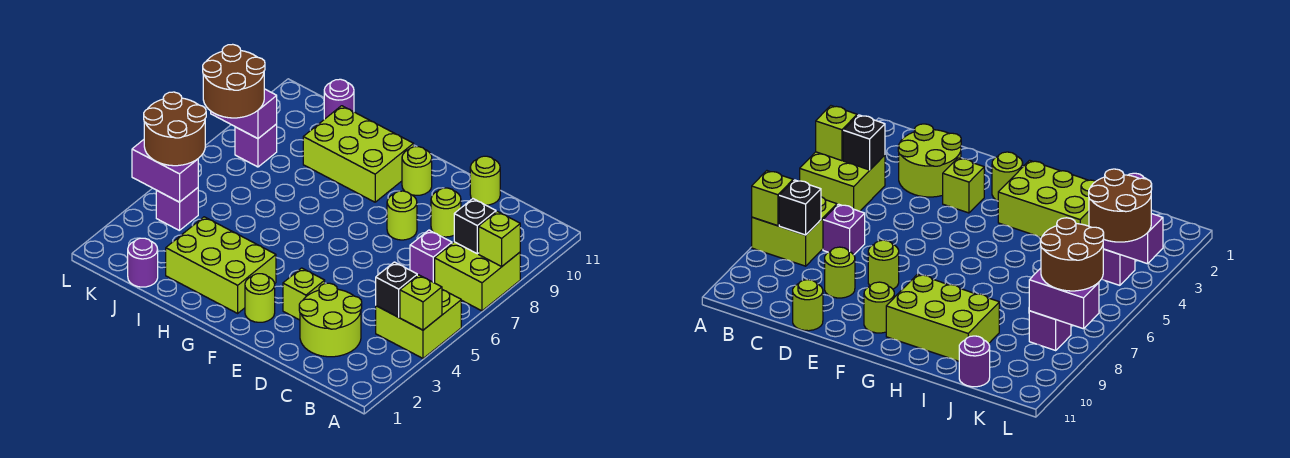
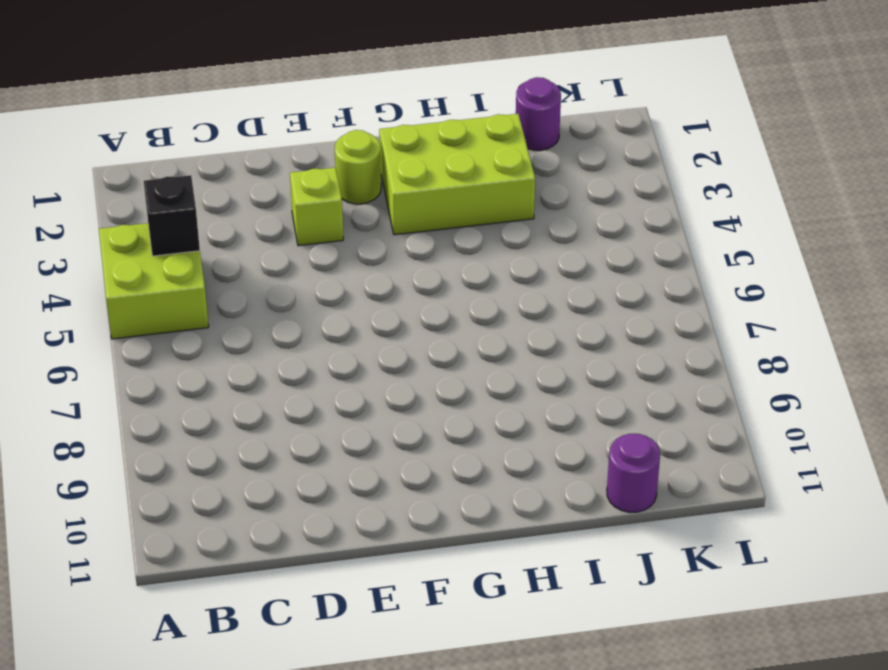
none -> lime 2x2 brick [435,242,520,311]
none -> lime 2x2 round brick [299,283,362,357]
none -> purple 1x1 brick [410,230,452,283]

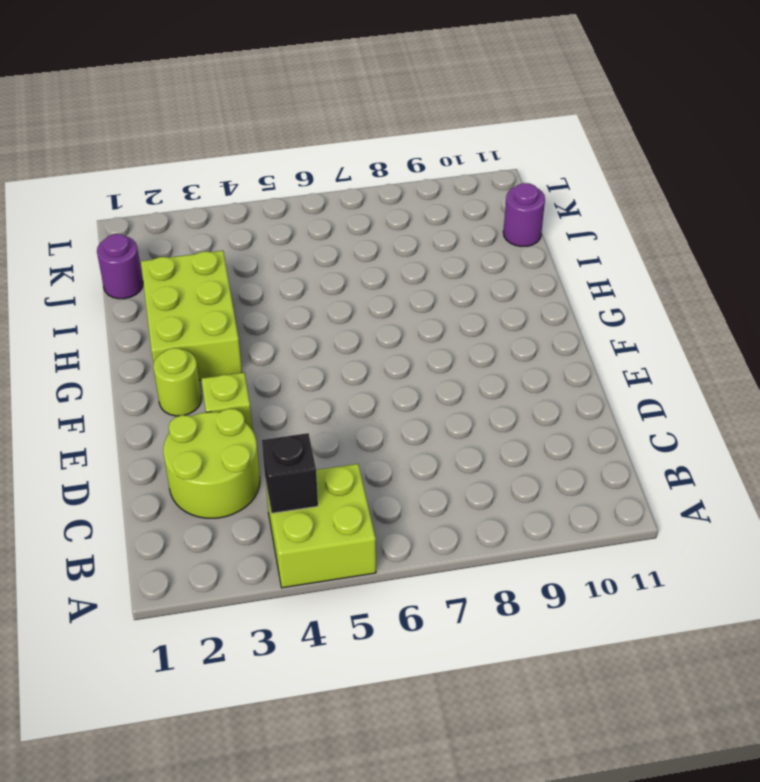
none -> lime 2x2 brick [435,242,520,311]
none -> purple 1x1 brick [410,230,452,283]
none -> lime 1x1 round brick [431,188,461,237]

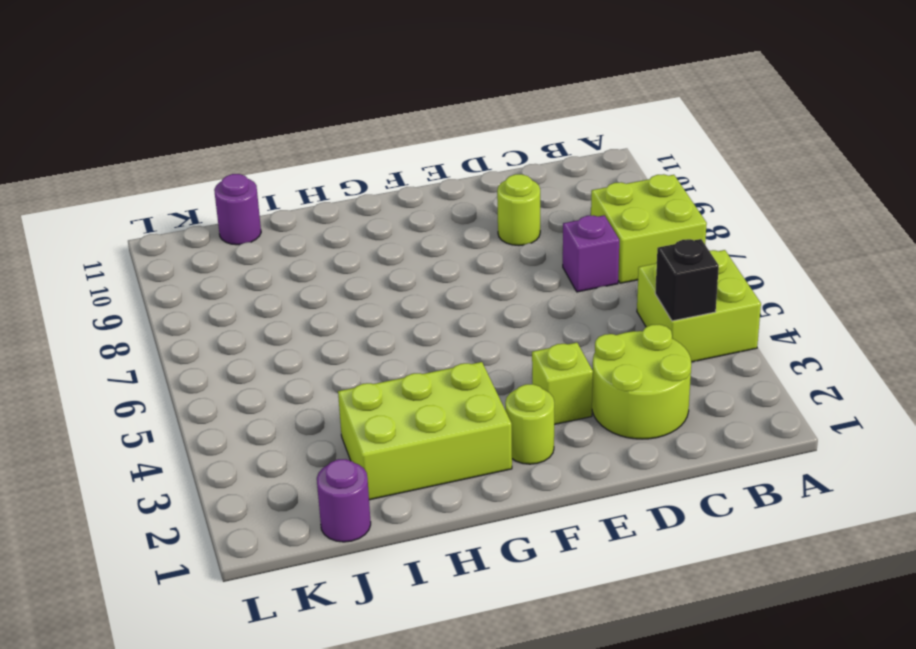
none -> lime 1x1 round brick [470,156,500,205]
none -> lime 1x1 round brick [387,191,417,240]
none -> lime 1x1 round brick [402,147,432,195]

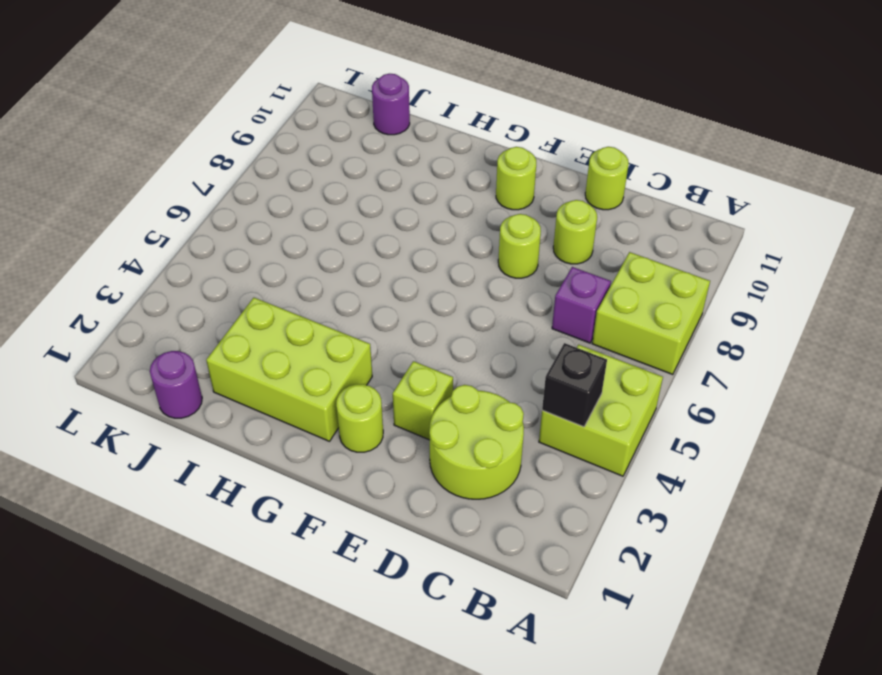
none -> lime 2x3 brick [303,106,414,202]
none -> purple 1x1 brick [156,188,198,231]
none -> purple 1x1 brick [235,124,277,167]

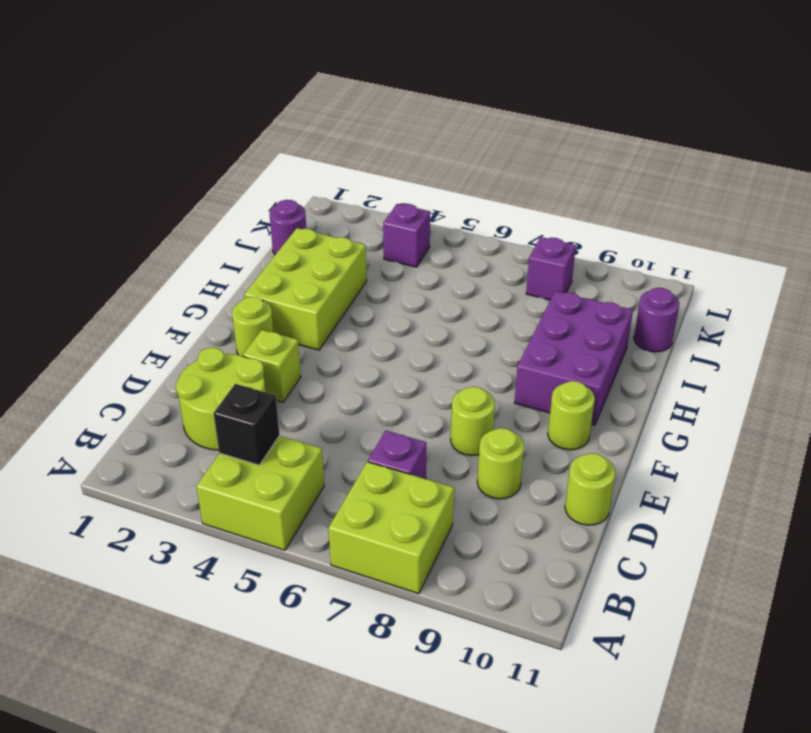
purple 2x3 brick [515,291,633,425] -> lime 2x3 brick [303,106,414,202]
none -> lime 1x1 brick [400,275,442,330]
none -> lime 1x1 brick [479,211,520,266]
none -> black 1x1 brick [454,199,496,254]

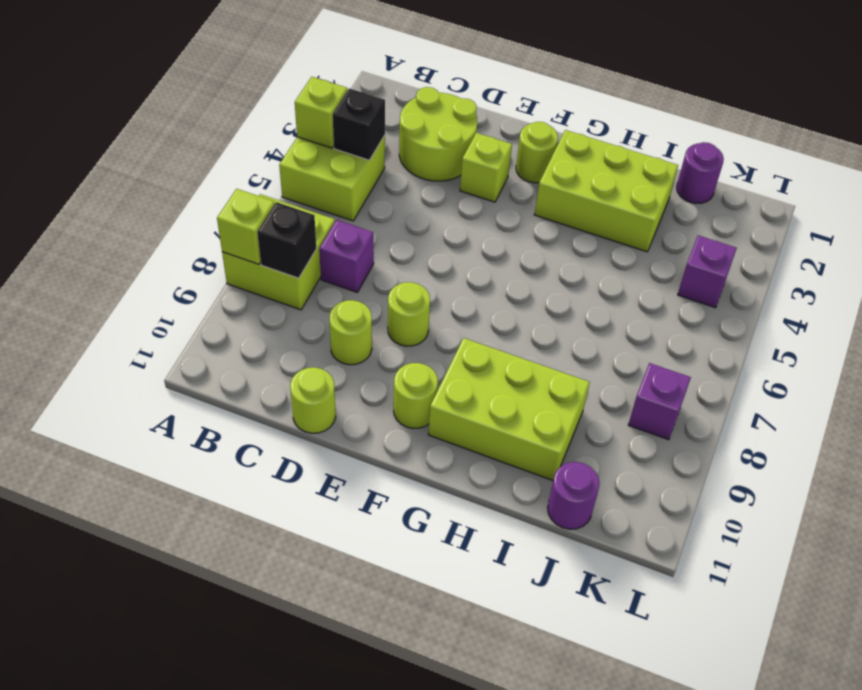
none -> purple 1x2 brick [132,140,198,202]
none -> purple 1x2 brick [211,89,277,139]
none -> brown 2x2 round brick [144,92,206,166]

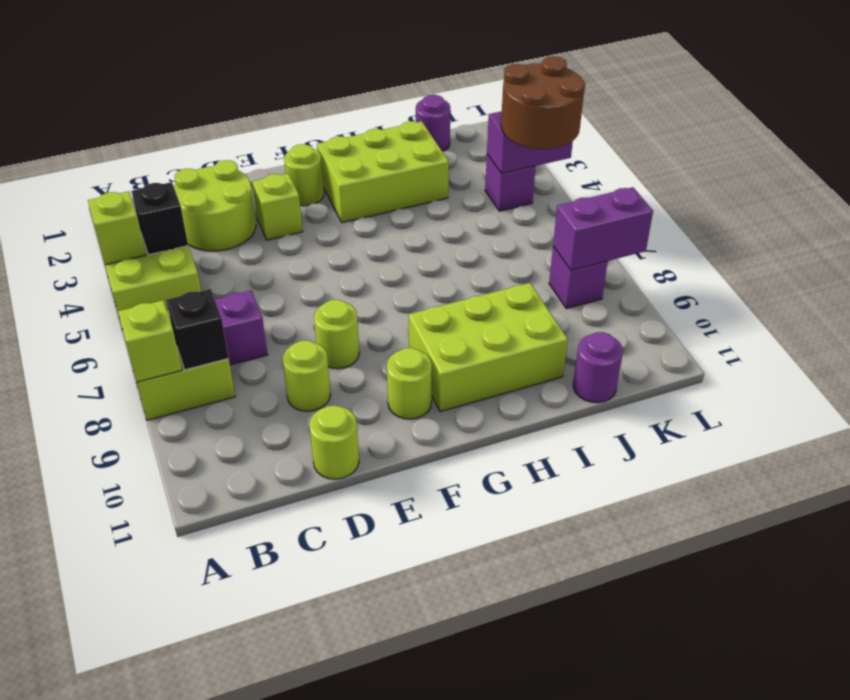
none -> brown 2x2 round brick [203,44,265,118]

